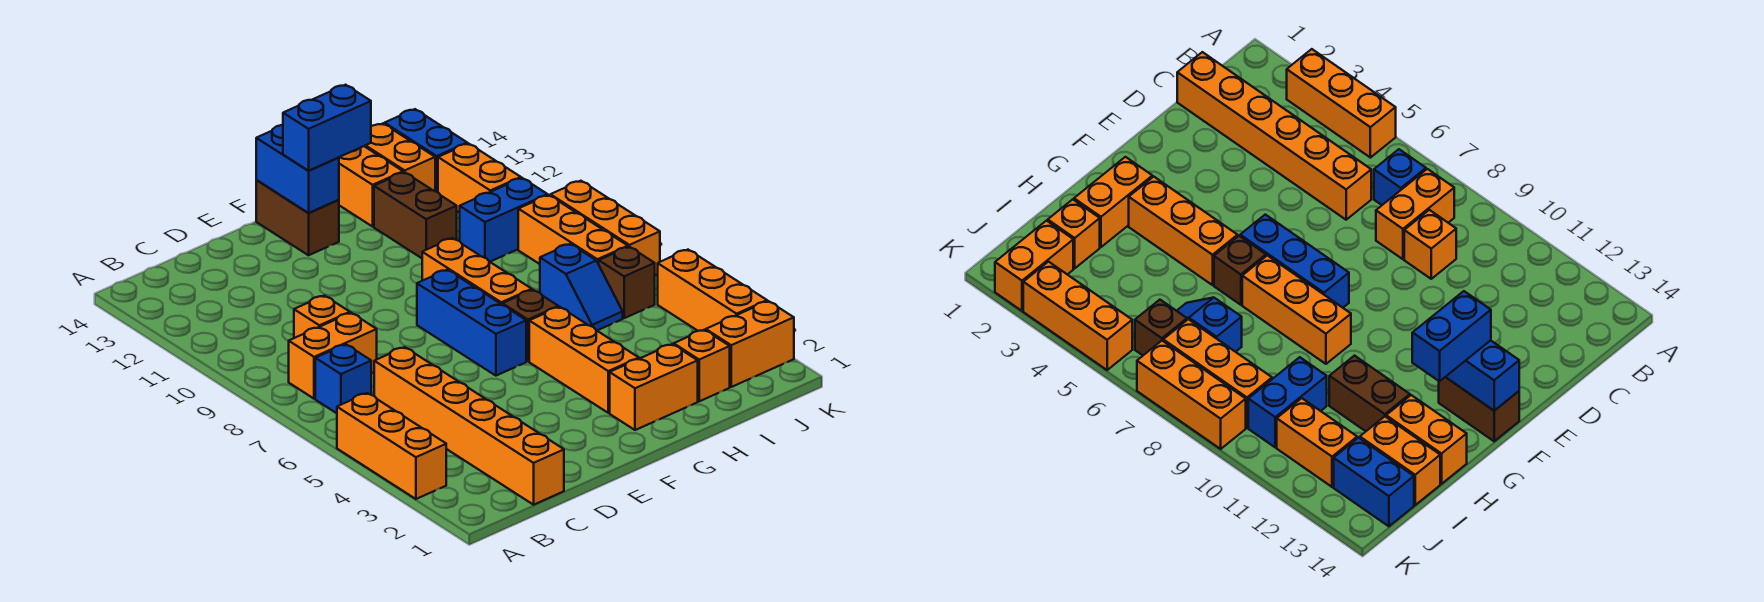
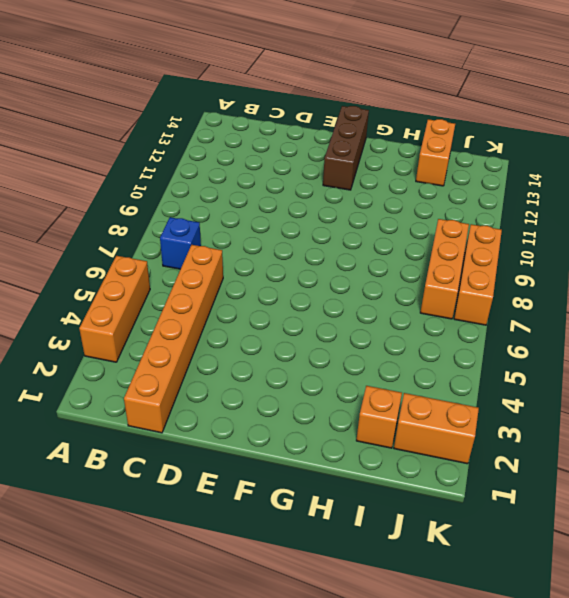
brown 1x3 brick [323,106,369,190] -> brown 1x2 brick [256,180,339,255]
none -> orange 1x2 brick [289,313,377,399]
none -> orange 1x1 brick [294,296,350,338]
none -> blue 1x3 brick [417,270,526,376]

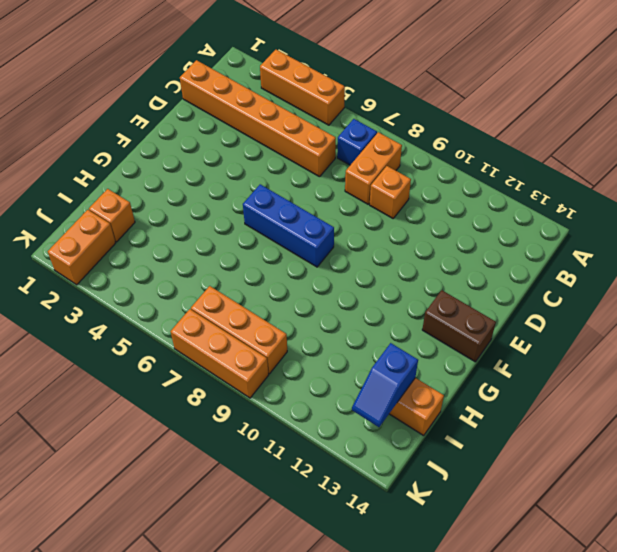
blue 1x2 slope [352,343,418,427] -> blue 1x2 slope turned to [540,244,623,330]
none -> orange 1x2 brick [610,344,698,430]
none -> orange 1x3 brick [529,307,639,413]
none -> brown 1x1 brick [502,290,559,361]

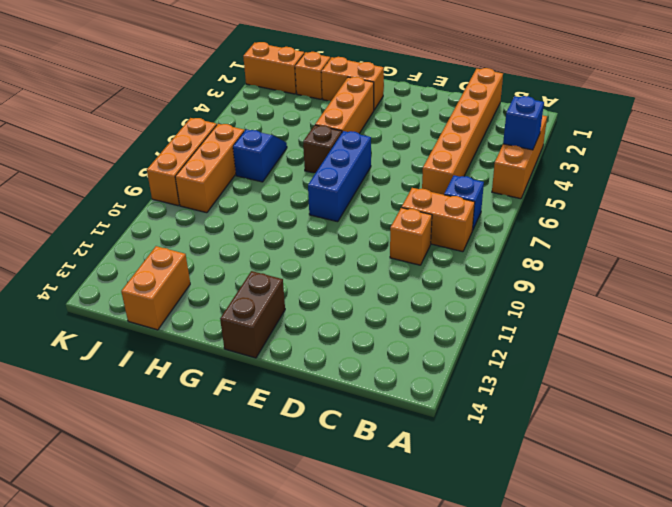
blue 1x1 brick [503,96,544,150] -> none
none -> orange 1x3 brick [422,238,532,304]
none -> brown 1x2 brick [374,172,457,258]
none -> orange 1x2 brick [339,146,403,227]

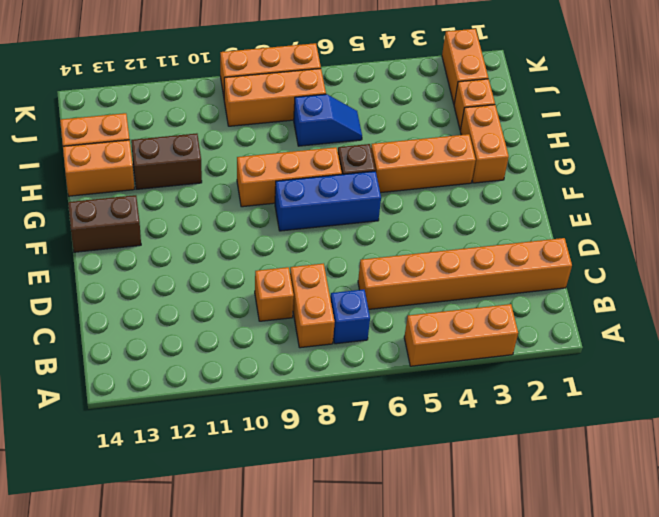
none -> blue 1x2 brick [460,178,548,262]
none -> brown 1x1 brick [599,247,655,318]
none -> orange 1x2 brick [438,144,521,213]

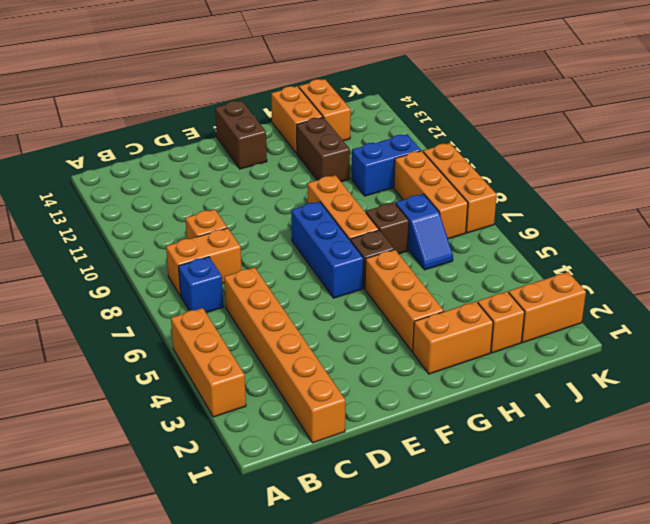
brown 1x1 brick [366,203,409,254] -> brown 1x1 brick moved to [599,247,655,318]
none -> orange 1x2 brick [438,144,521,213]
none -> blue 1x2 brick [385,109,467,192]
none -> orange 1x3 brick [658,250,767,331]

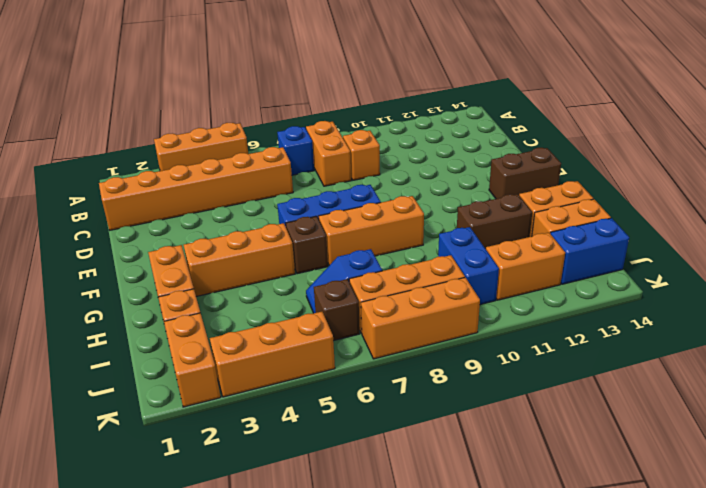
none -> blue 1x2 brick [256,125,339,213]
none -> blue 1x2 brick [283,85,371,171]

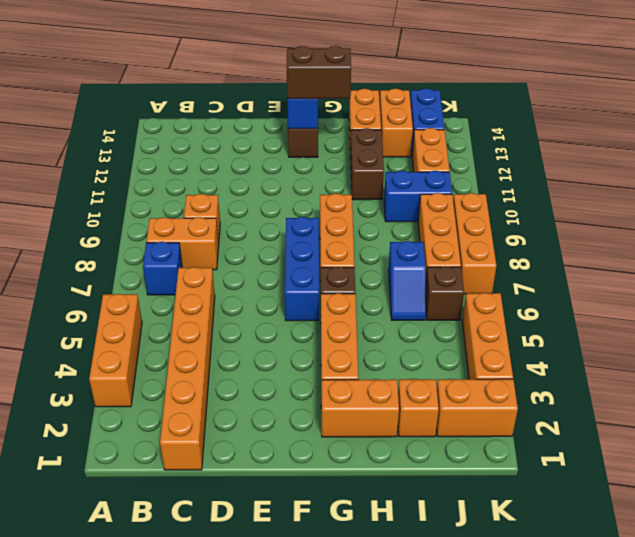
brown 1x2 brick [287,46,351,99] -> blue 1x2 brick [283,85,371,171]

